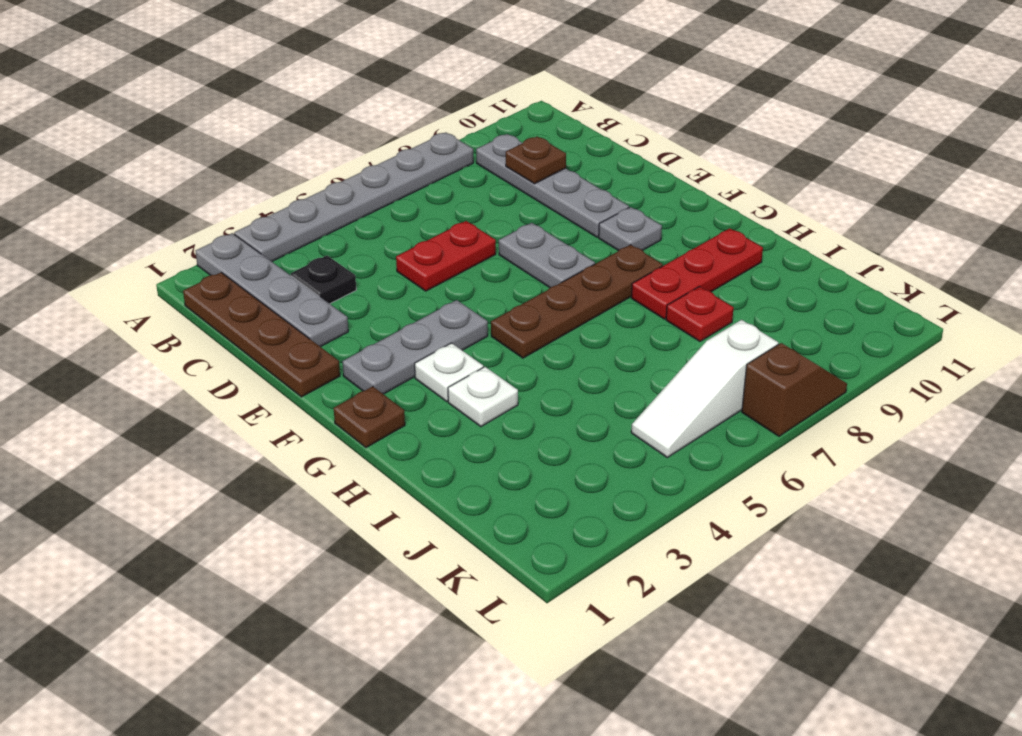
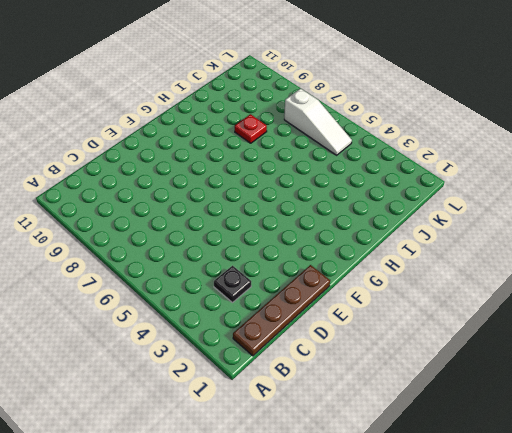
none -> grey 1x4 plate [196,233,348,347]
none -> grey 1x6 plate [234,132,473,262]
none -> grey 1x4 plate [476,134,629,237]

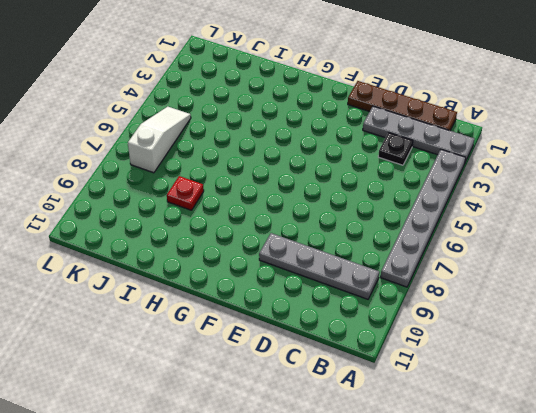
none -> red 1x2 plate [396,221,496,291]
none -> grey 1x2 plate [499,223,595,288]
none -> grey 1x3 plate [342,300,488,394]

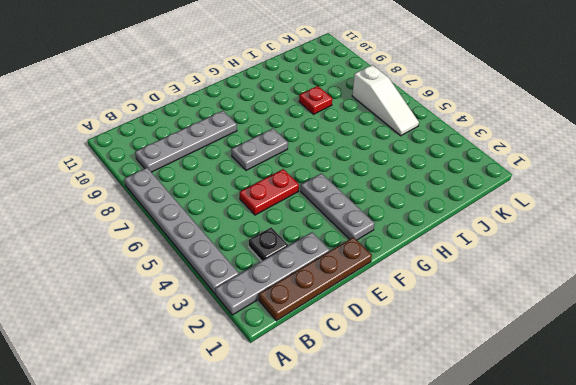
red 1x2 plate [240,169,299,215] -> red 1x2 plate turned to [396,221,496,291]
none -> grey 1x1 plate [599,207,662,251]
none -> brown 1x1 plate [334,386,405,448]
none -> white 1x1 plate [415,343,483,401]

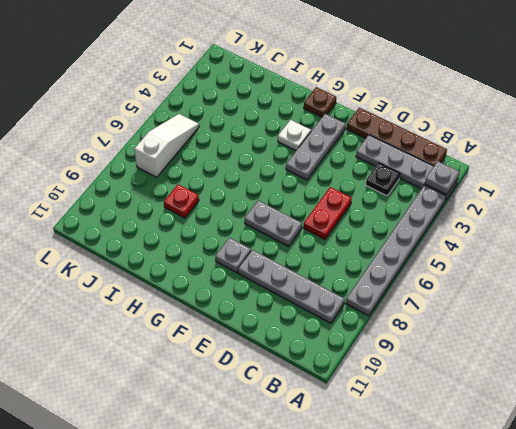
grey 1x1 plate [425,161,460,195] -> none
none -> brown 1x4 plate [491,245,663,358]
none -> white 1x1 plate [448,367,518,427]
none -> red 1x3 plate [631,228,763,319]

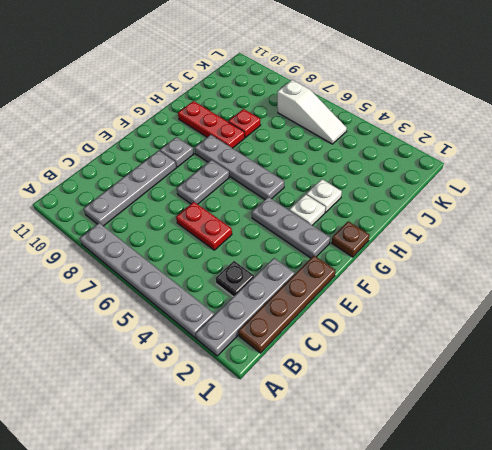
grey 1x4 plate [195,135,284,199] -> brown 1x4 plate [491,245,663,358]
none -> brown 1x2 slope [742,343,847,436]
none -> brown 1x1 plate [506,137,566,184]

